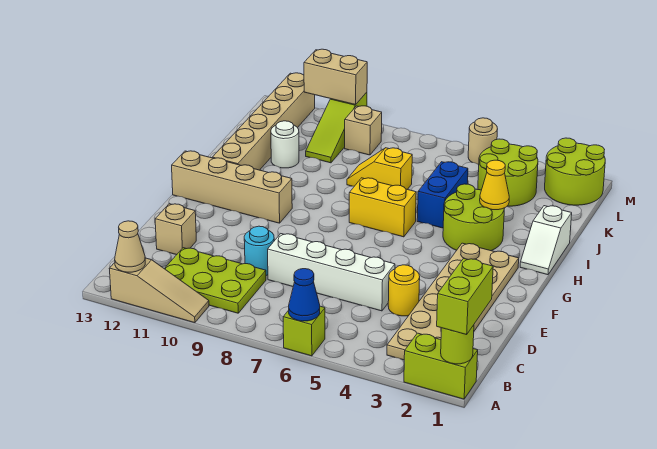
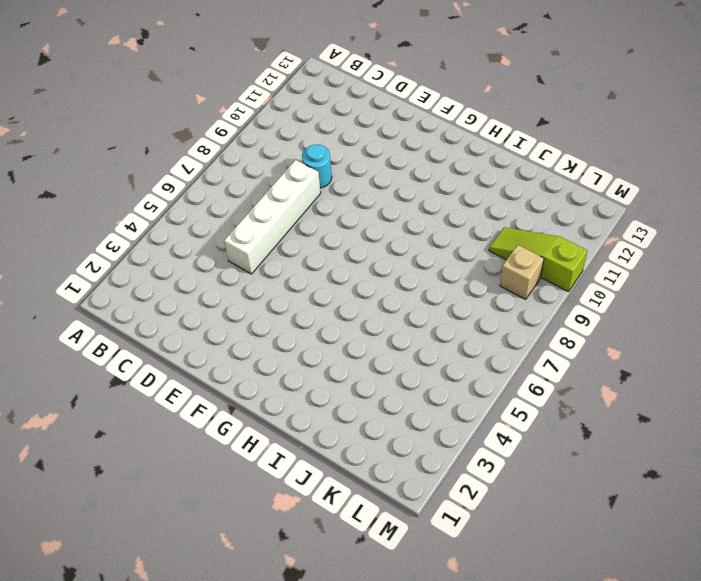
none -> lime 1x2 brick [404,333,478,399]
none -> lime 1x1 brick [283,306,325,356]
none -> tan 1x3 slope [109,258,209,323]

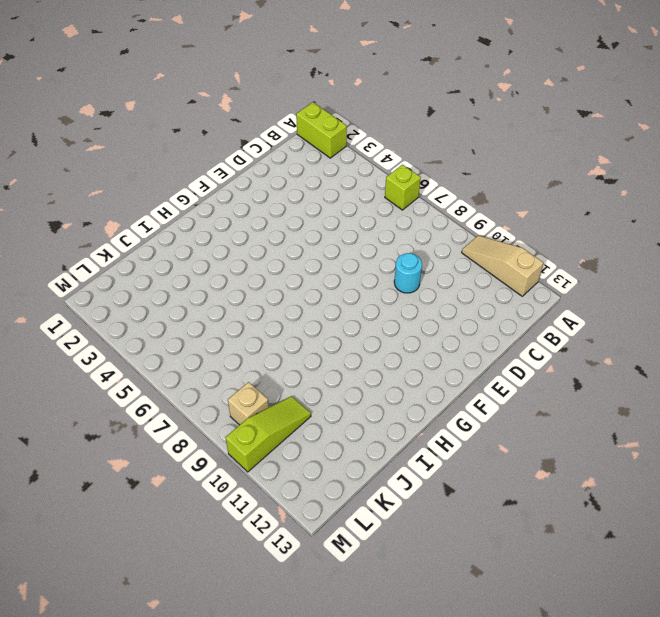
none -> tan 2x6 plate [387,243,519,360]
none -> lime 2x3 plate [164,248,266,313]
none -> yellow 1x1 round brick [388,265,420,316]

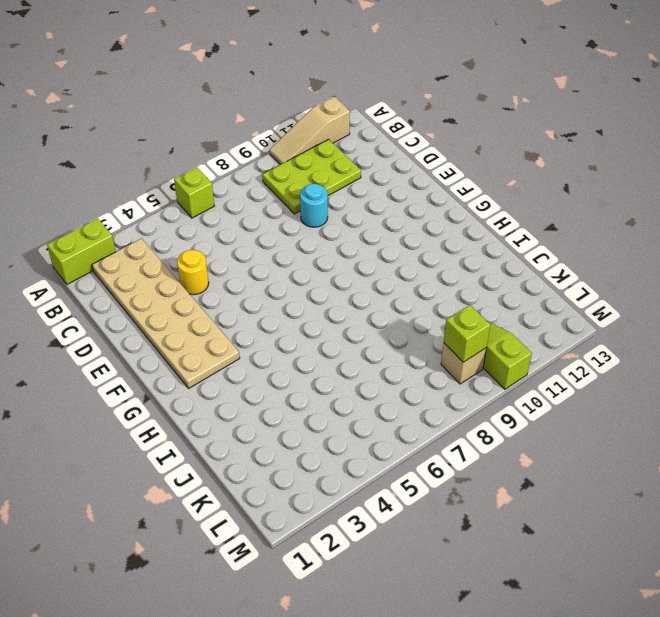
lime 1x1 brick [444,305,490,362] -> none
none -> white 1x4 brick [268,234,395,311]
none -> tan 1x1 brick [155,204,196,255]
none -> tan 1x4 brick [172,151,292,223]

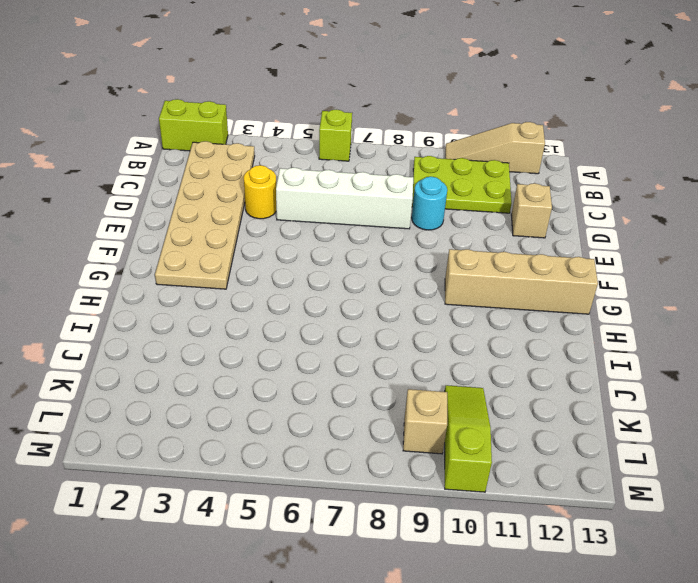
none -> white 1x2 slope [520,206,572,275]
none -> lime 2x2 round brick [443,184,504,251]
none -> yellow 1x2 brick [349,178,416,237]

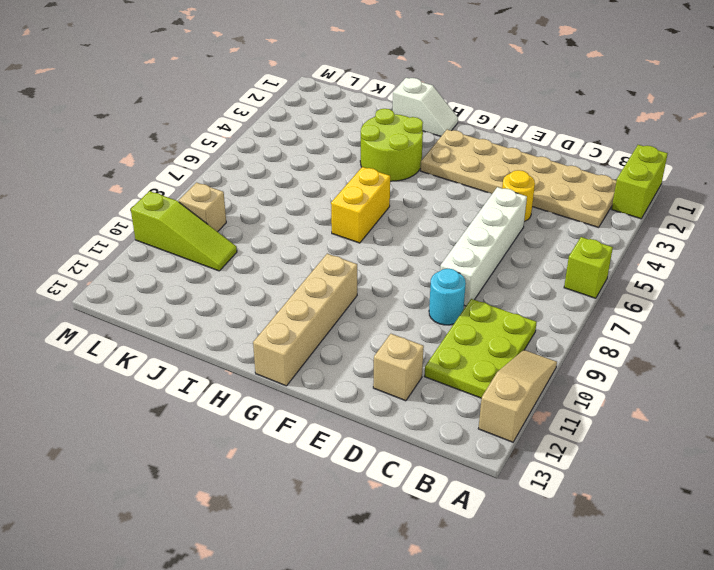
none -> tan 1x6 brick [212,73,315,170]
none -> blue 1x2 brick [417,162,468,228]
none -> yellow 1x2 slope [347,148,412,189]

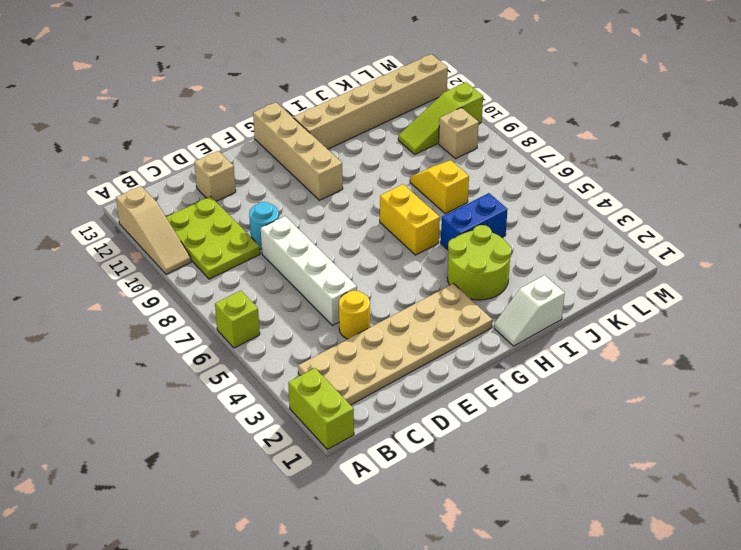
none -> white 1x1 round brick [271,121,299,168]
none -> lime 2x2 round brick [478,139,538,206]
none -> lime 2x2 round brick [545,138,605,205]

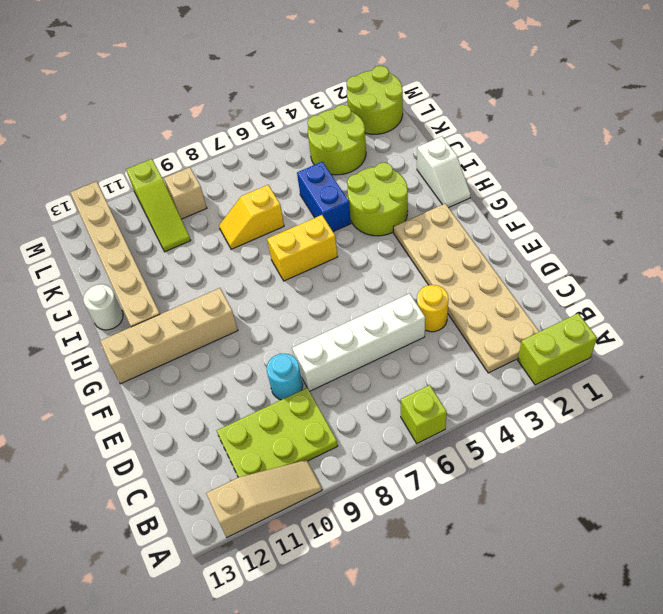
white 1x1 round brick [83,284,123,330] -> white 1x1 round brick moved to [271,121,299,168]
none -> tan 1x1 brick [155,204,196,255]
none -> tan 1x1 round brick [468,118,497,165]
none -> lime 1x1 round brick [441,325,474,364]

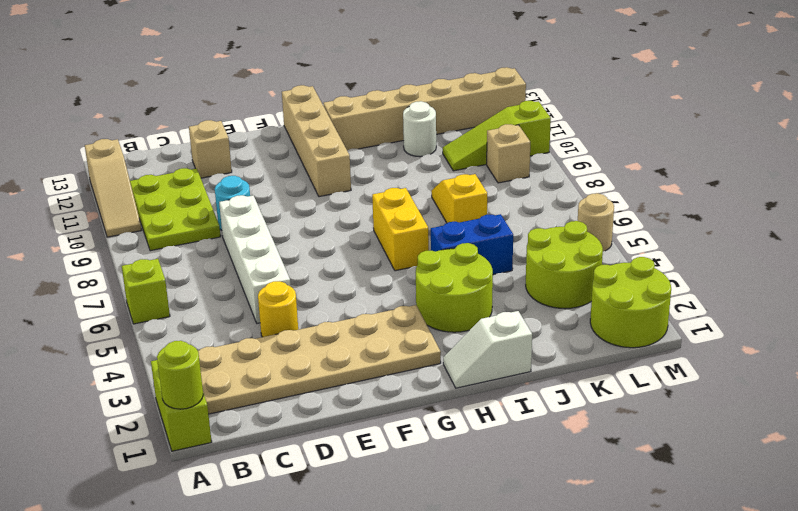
none -> blue 1x1 cone [289,269,320,321]
none -> tan 1x1 cone [115,221,145,272]
none -> yellow 1x1 cone [480,160,509,210]

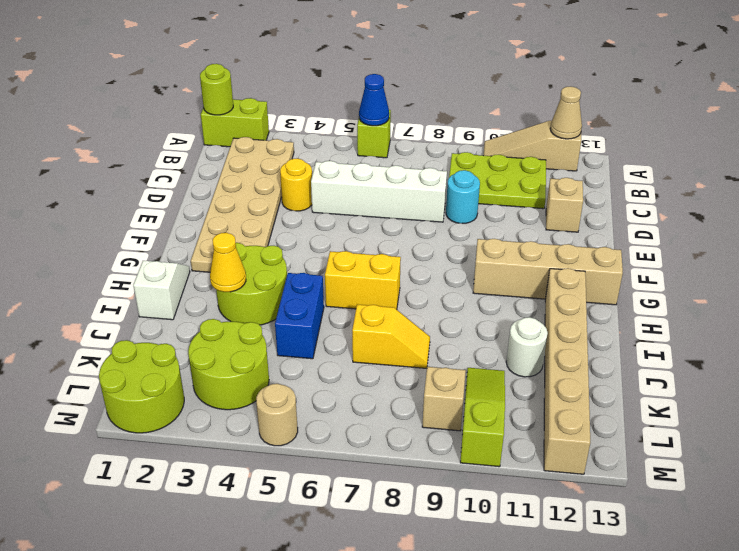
none -> tan 1x2 brick [304,49,367,105]
none -> lime 1x2 brick [437,259,493,335]

